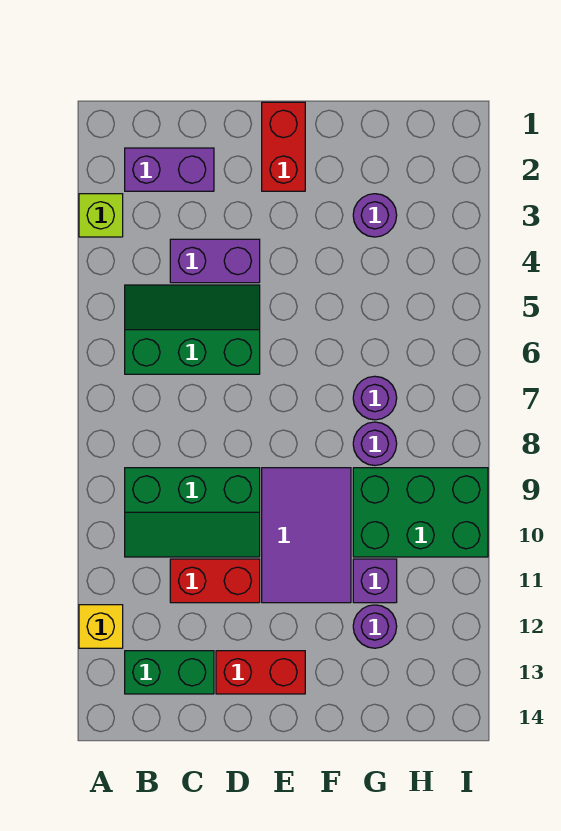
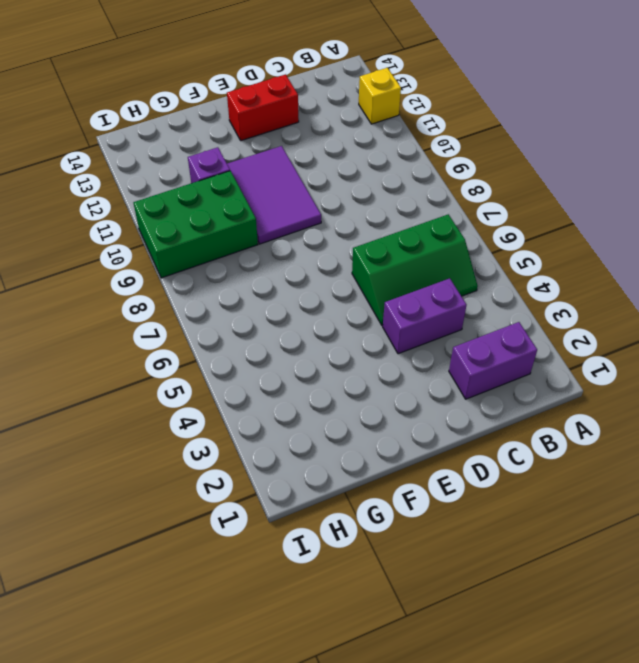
none -> lime 1x1 brick [79,194,123,237]
none -> green 2x3 slope [125,468,260,557]
none -> green 1x2 brick [125,651,214,694]

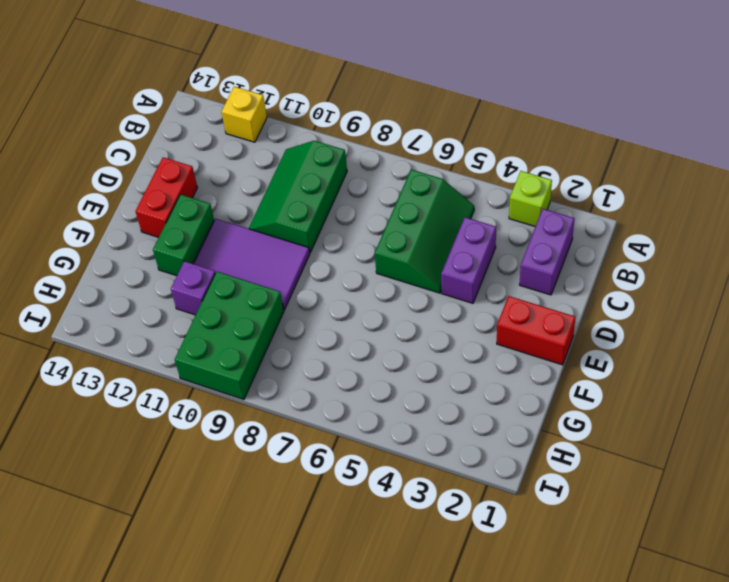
green 1x2 brick [153,194,214,276] -> green 1x2 brick moved to [125,651,214,694]
none -> red 1x2 brick [170,559,260,603]
none -> purple 1x1 round brick [353,194,397,237]
none -> purple 1x1 round brick [353,376,397,420]

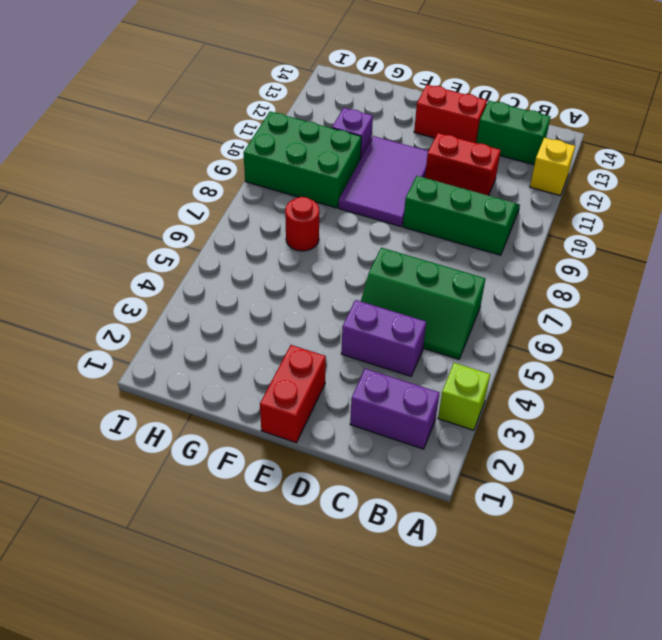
red 1x1 round brick [285,197,319,251] -> purple 1x1 round brick [353,376,397,420]
none -> purple 1x1 round brick [353,194,397,237]
none -> purple 1x1 round brick [353,422,397,465]
none -> purple 1x1 round brick [353,605,397,648]

